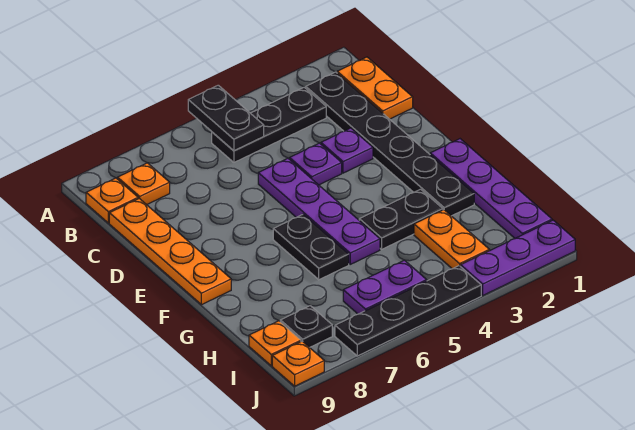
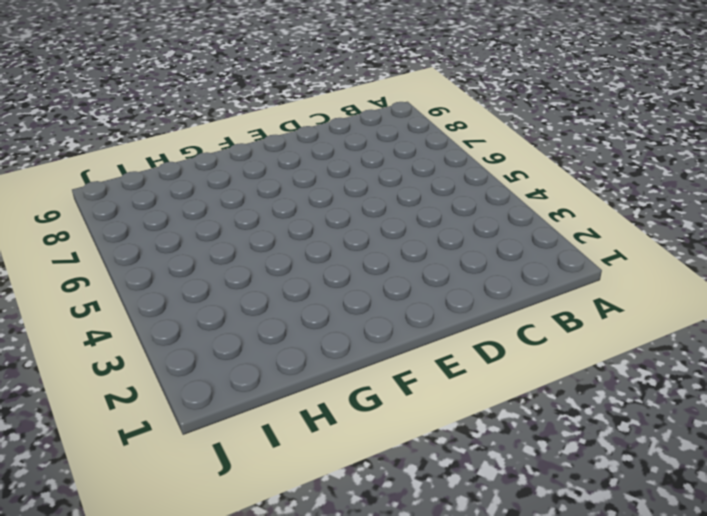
none -> orange 1x2 plate [337,57,413,119]
none -> black 1x6 plate [306,72,474,216]
none -> black 1x3 plate [212,87,326,162]

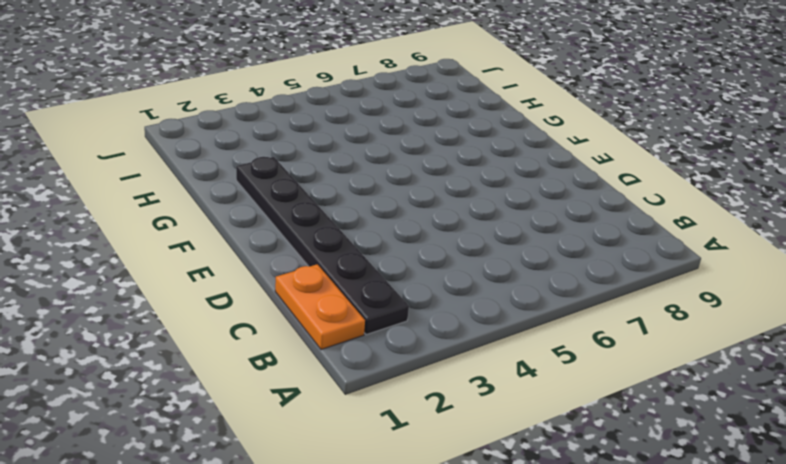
none -> black 1x3 plate [212,87,326,162]
none -> orange 1x1 plate [118,163,170,205]
none -> orange 1x1 plate [86,178,138,223]

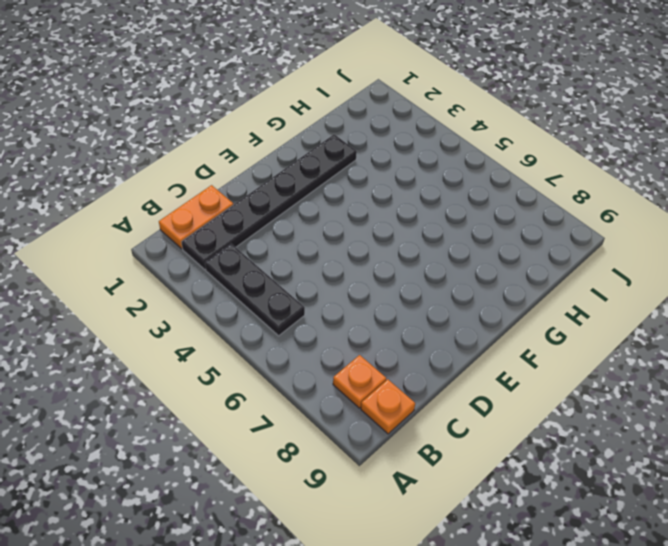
none -> orange 1x4 plate [109,198,231,305]
none -> purple 1x1 plate [321,128,373,173]
none -> purple 1x1 plate [290,143,342,185]

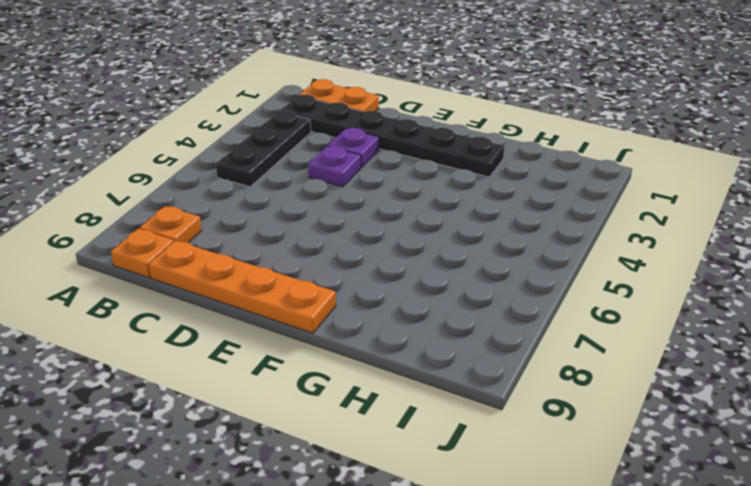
none -> purple 1x4 plate [258,158,380,264]
none -> purple 1x4 plate [430,139,552,238]
none -> black 1x2 plate [273,214,349,280]

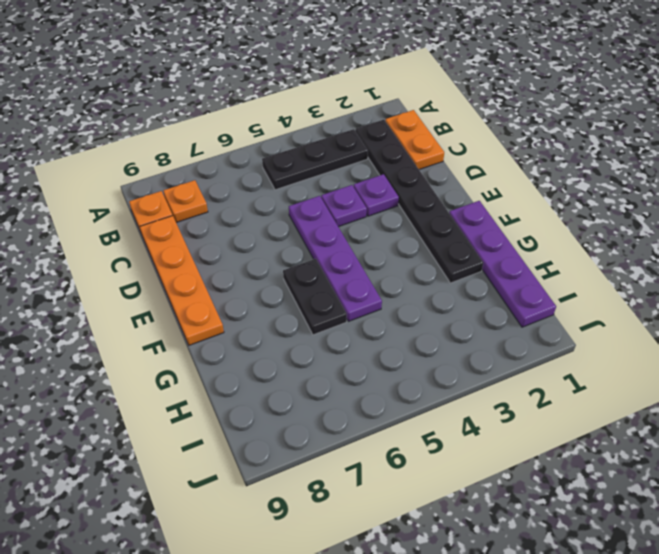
none -> black 1x2 plate [359,189,443,249]
none -> orange 1x2 plate [414,210,489,269]
none -> purple 1x2 plate [343,260,427,314]

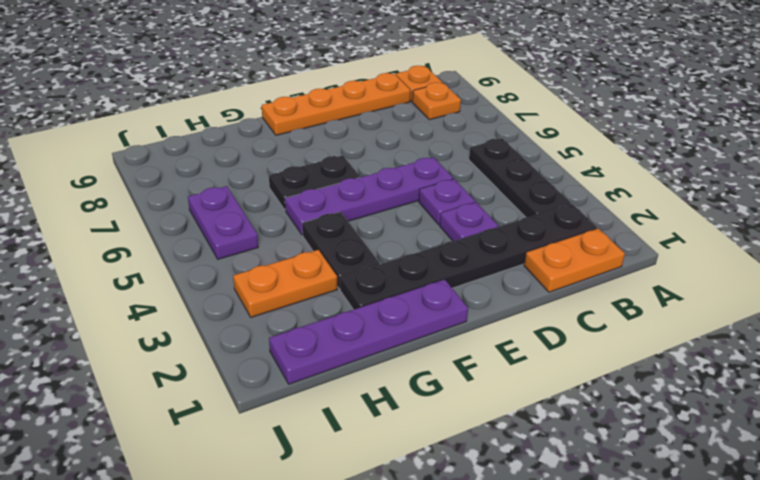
none -> black 1x1 plate [280,306,332,347]
none -> orange 1x1 plate [249,321,301,366]
none -> purple 1x3 plate [461,220,575,295]

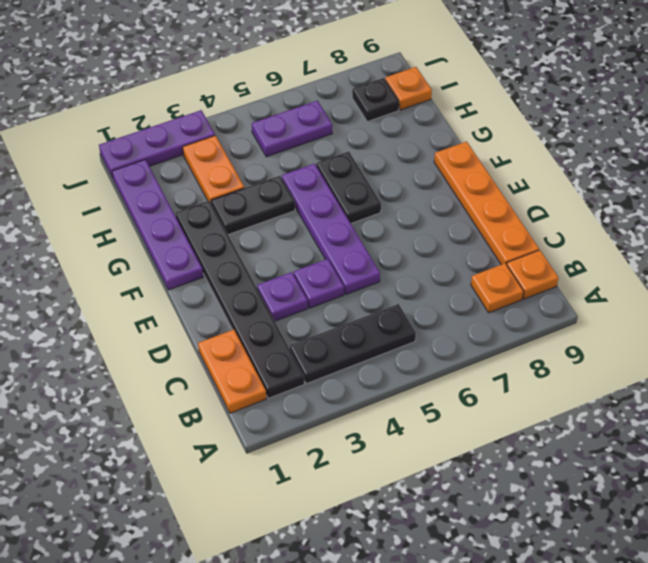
none -> black 1x4 plate [335,266,481,356]
none -> orange 1x1 plate [272,341,324,386]
none -> black 1x2 plate [188,85,264,151]

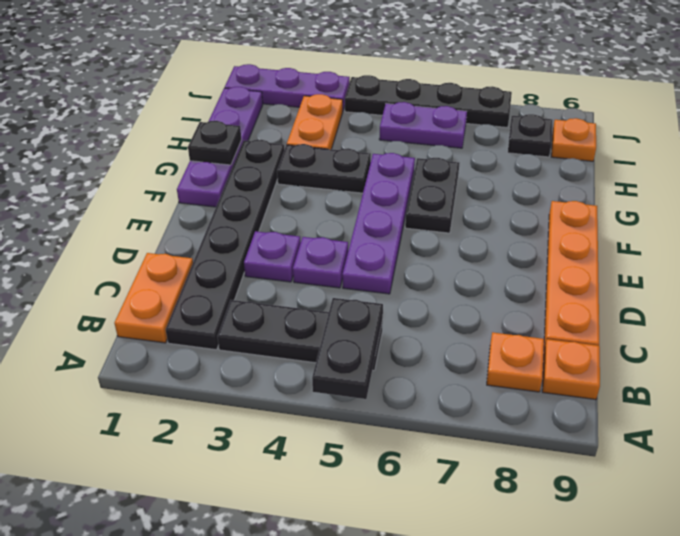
black 1x1 plate [188,121,242,165] -> none
none -> orange 1x1 plate [272,341,324,386]

